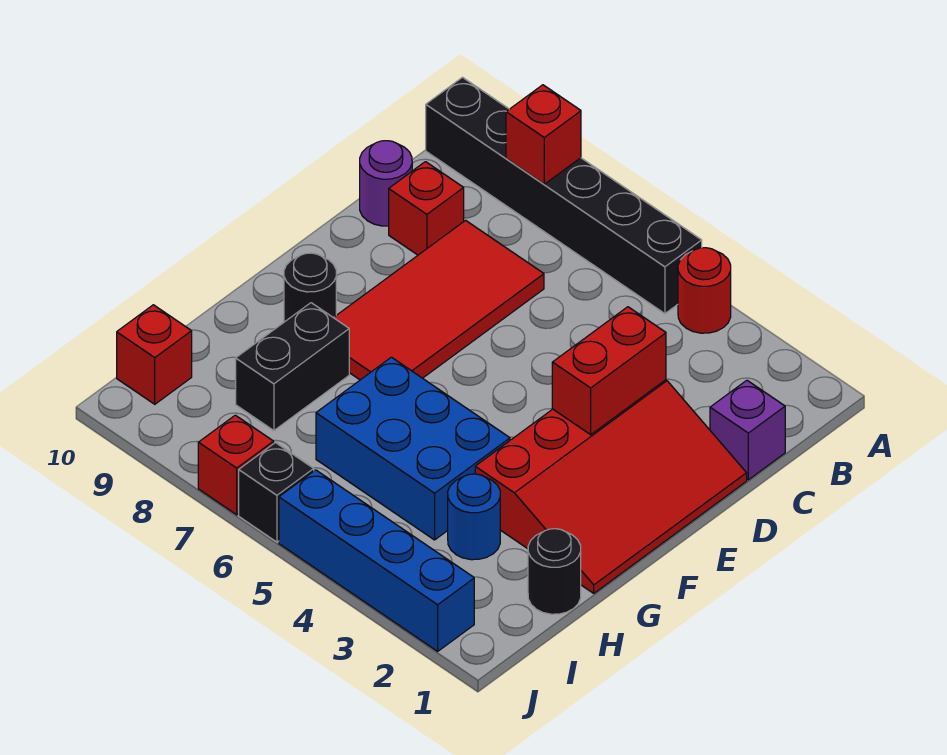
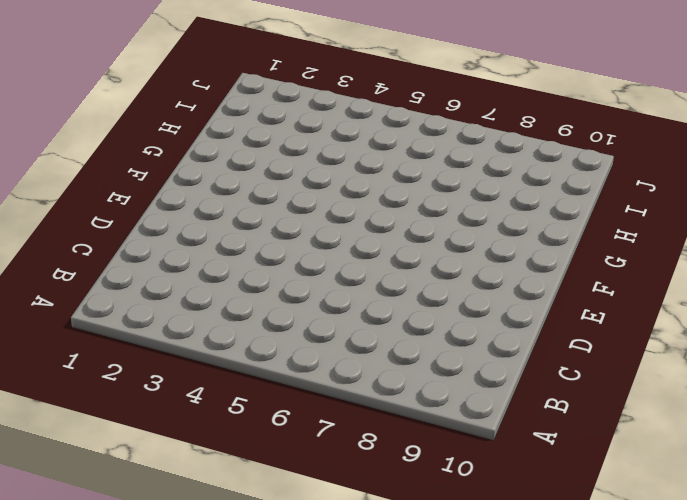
none -> red 1x1 round brick [678,248,731,333]
none -> black 1x6 brick [426,77,702,314]
none -> purple 1x1 brick [710,380,785,480]

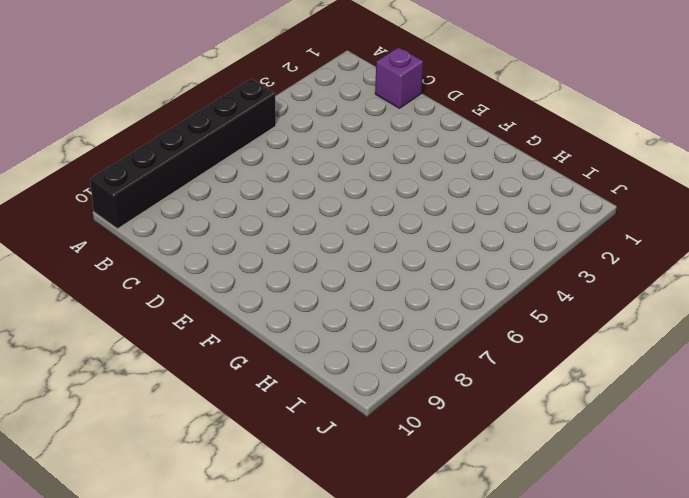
none -> red 1x1 round brick [678,248,731,333]
none -> red 2x4 tile [334,220,544,380]
none -> red 1x1 brick [389,162,464,255]

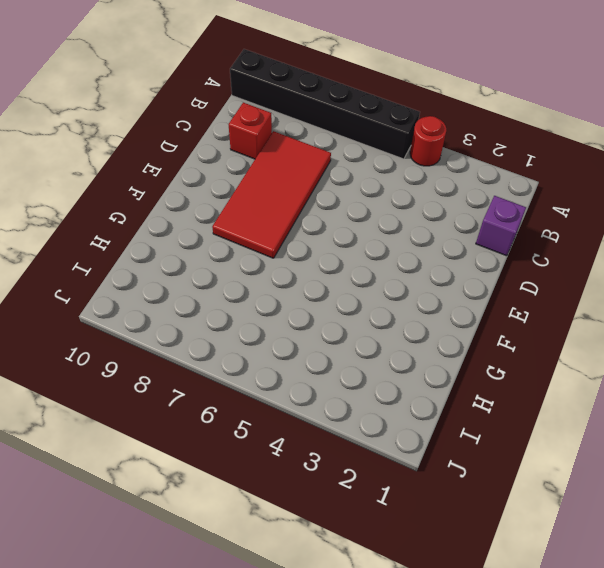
none -> purple 1x1 round brick [360,141,412,226]
none -> red 3x4 slope [475,380,747,593]
none -> black 1x1 round brick [284,253,336,322]

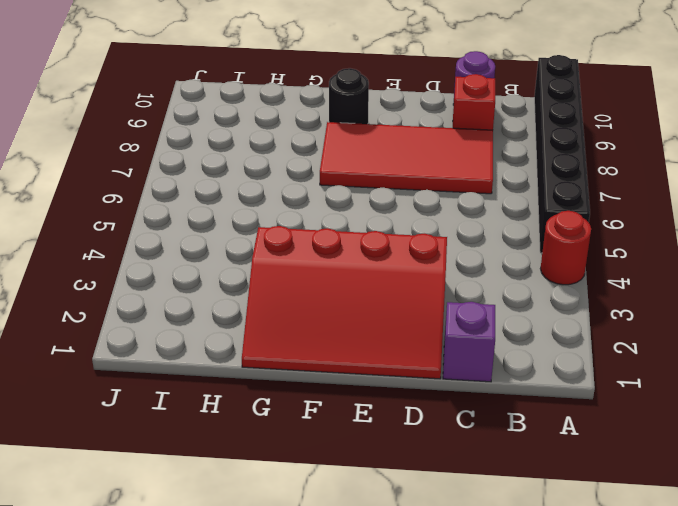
none -> blue 2x3 brick [316,357,510,540]
none -> black 1x2 brick [236,303,349,431]
none -> black 1x1 round brick [528,529,581,614]

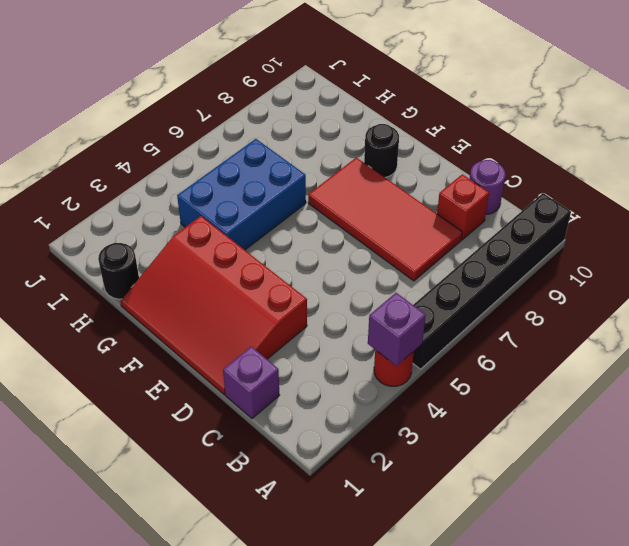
purple 1x1 brick [368,293,426,366] -> none
none -> black 1x2 brick [236,303,349,431]
none -> blue 1x1 round brick [448,474,500,560]
none -> red 1x1 brick [117,305,192,404]

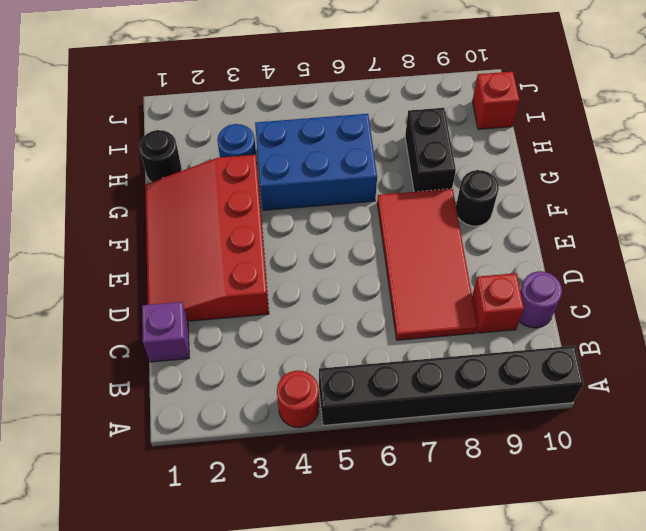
none -> blue 1x4 brick [279,470,474,651]
none -> black 1x1 brick [239,443,314,542]
none -> red 1x1 brick [198,415,274,515]

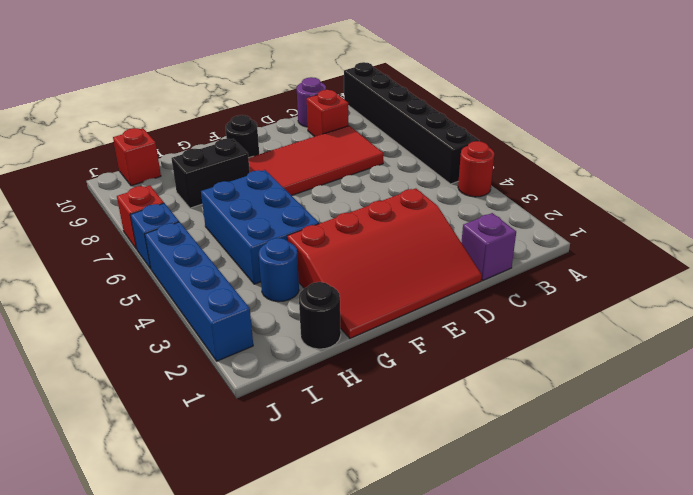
blue 1x1 brick [130,203,179,269] -> black 1x1 brick [239,443,314,542]
none -> red 1x1 brick [506,85,581,184]
none -> red 1x2 brick [552,307,666,435]

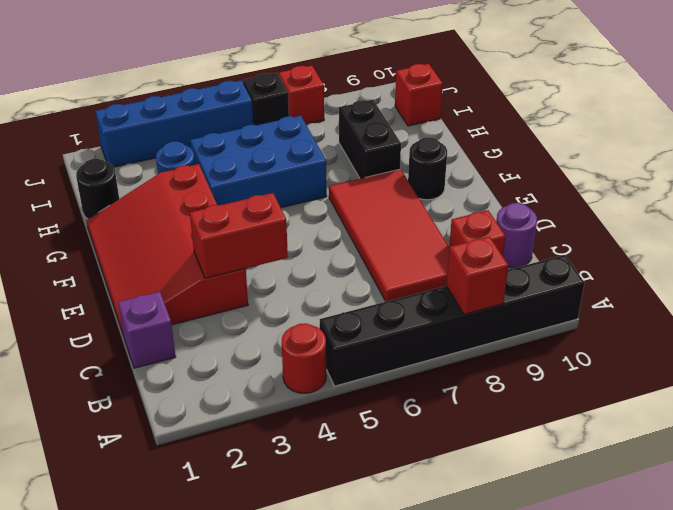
red 1x2 brick [190,193,288,278] -> red 1x2 brick turned to [552,307,666,435]

